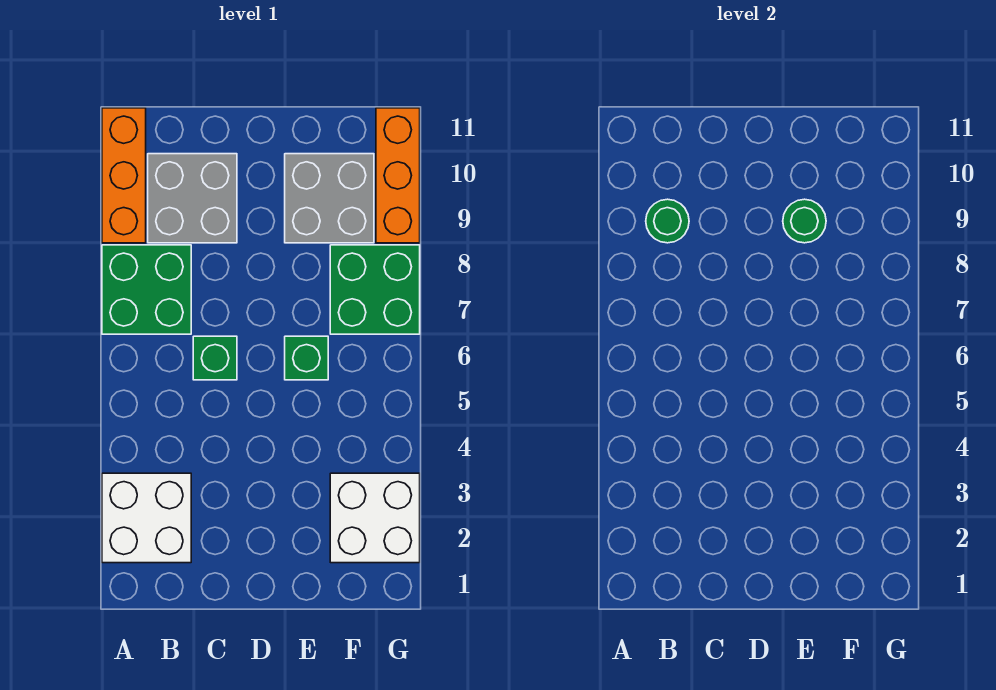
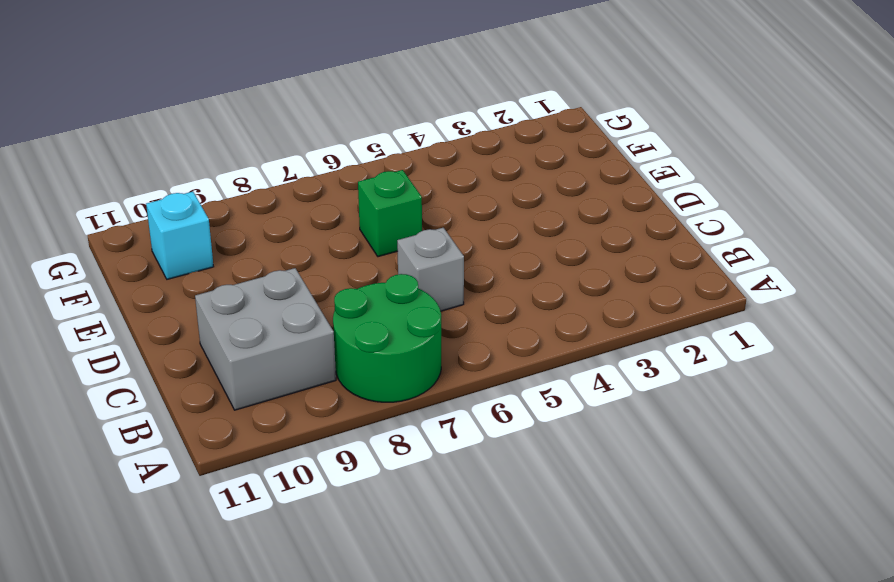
green 2x2 round brick [333,274,441,402] -> green 2x2 brick [102,245,191,334]
grey 1x1 brick [397,228,464,311] -> green 1x1 brick [193,336,237,380]
cyan 1x1 brick [146,192,214,279] -> grey 2x2 brick [285,154,374,243]
none -> white 2x2 brick [102,473,191,563]
none -> orange 1x3 brick [102,108,146,243]
none -> white 2x2 brick [330,473,420,563]

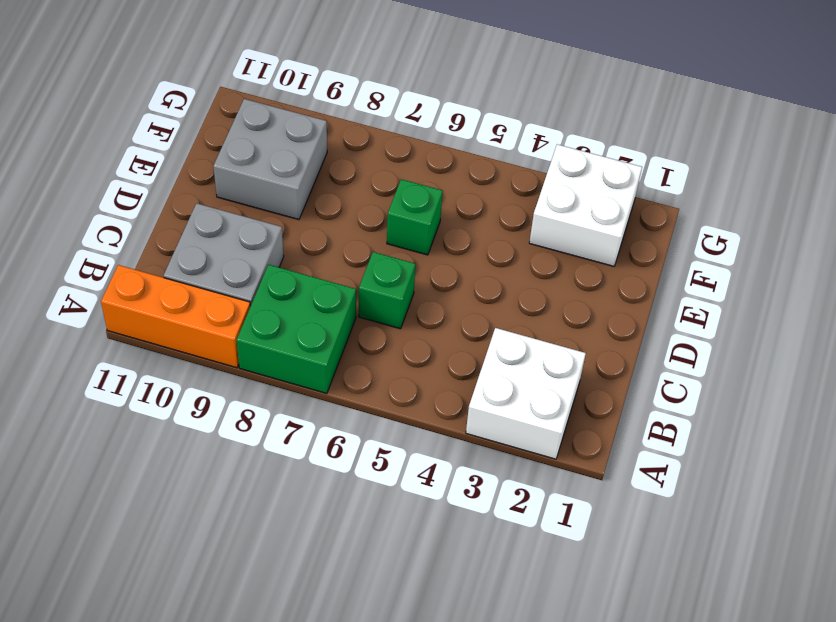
none -> green 2x2 brick [330,245,420,334]
none -> orange 1x3 brick [376,108,420,243]
none -> green 1x1 round brick [646,199,689,243]

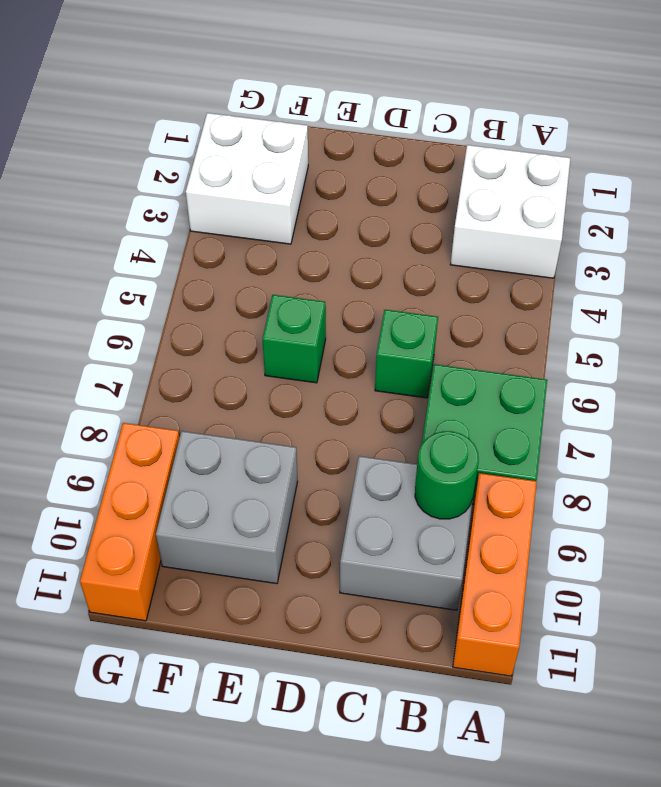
none -> green 2x2 brick [330,245,420,334]
none -> green 1x1 round brick [783,199,826,243]

